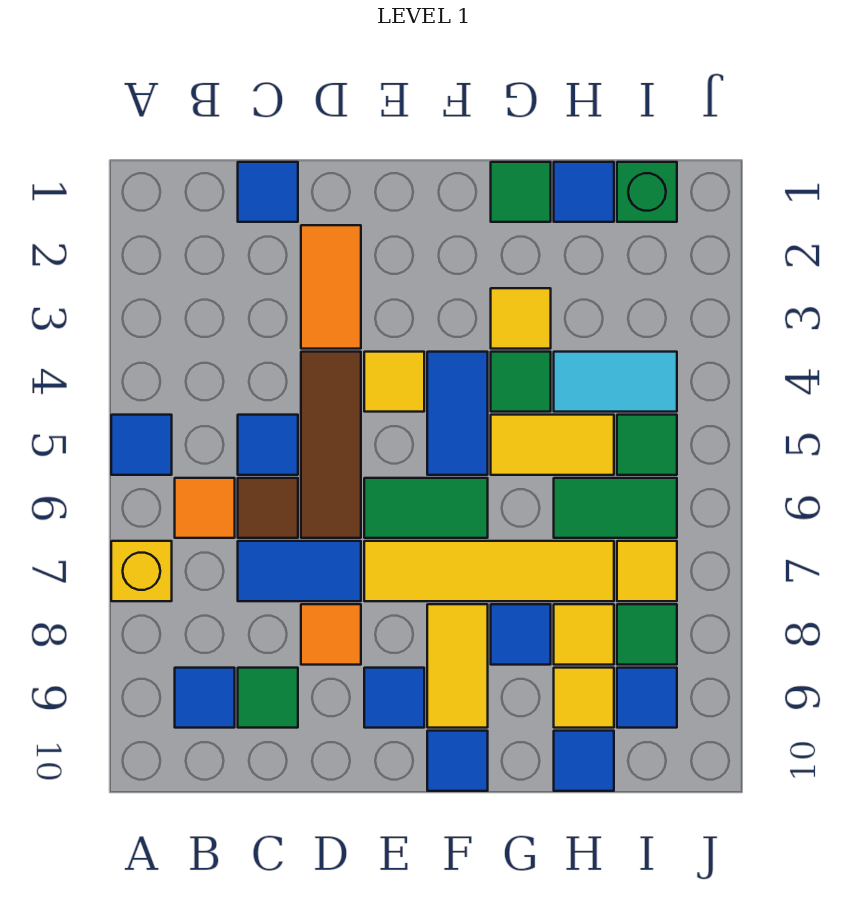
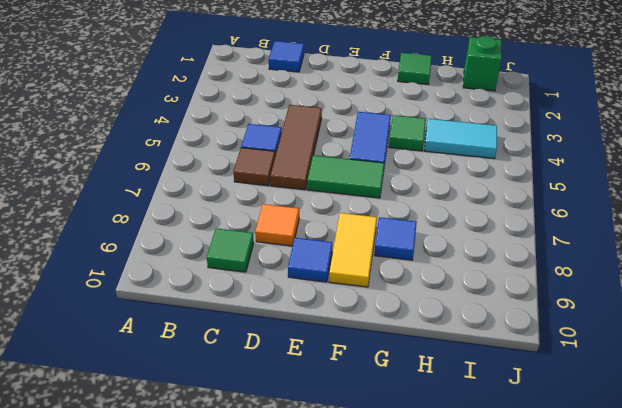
none -> blue 1x1 tile [111,415,172,475]
none -> yellow 1x1 brick [111,541,172,601]
none -> orange 1x1 tile [175,478,235,538]
none -> blue 1x1 tile [175,668,235,728]

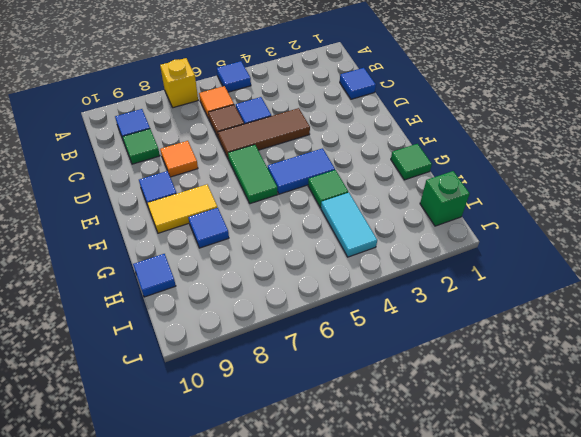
none -> blue 1x2 tile [238,541,361,601]
none -> orange 1x2 tile [301,225,361,349]
none -> yellow 1x1 tile [364,352,424,412]
none -> yellow 1x4 tile [364,541,614,601]

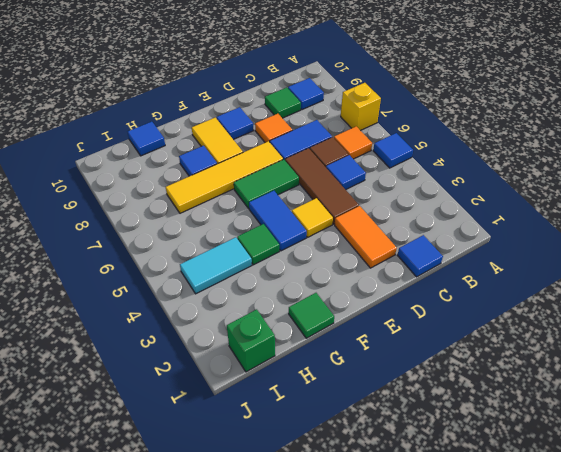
none -> blue 1x1 tile [427,731,488,791]
none -> yellow 1x1 tile [491,288,551,349]
none -> yellow 1x2 tile [491,415,614,475]
none -> blue 1x1 tile [554,162,614,222]

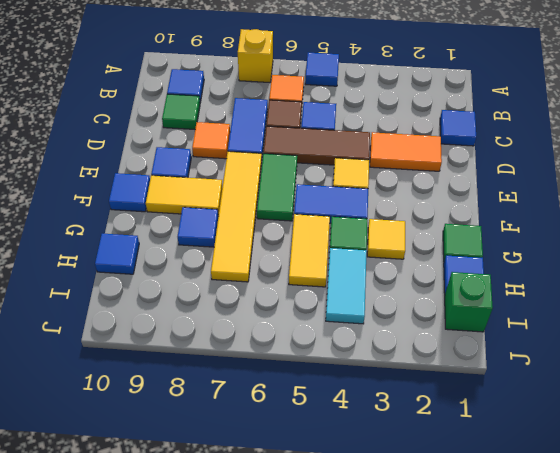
none -> green 1x2 tile [554,478,677,538]
none -> yellow 1x1 tile [554,604,614,665]
none -> yellow 1x1 tile [554,668,614,728]
none -> green 1x1 tile [617,415,677,475]

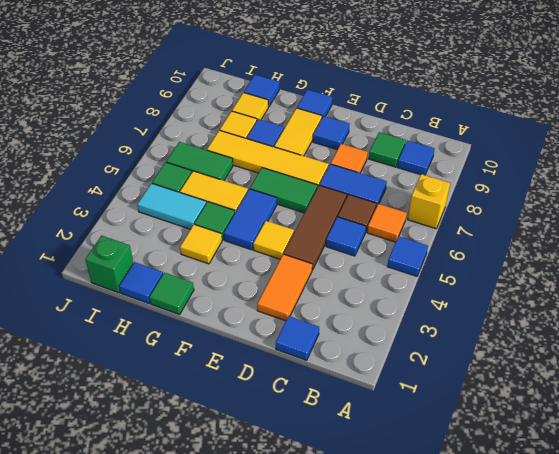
none -> yellow 1x1 tile [617,541,677,601]
none -> green 1x1 tile [617,604,677,665]
none -> blue 1x1 tile [617,668,677,728]

